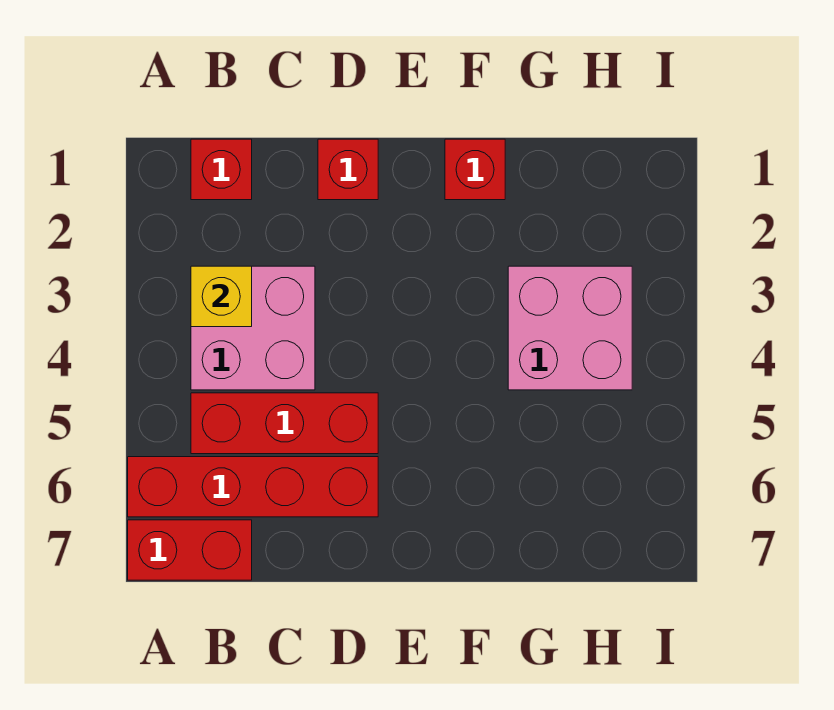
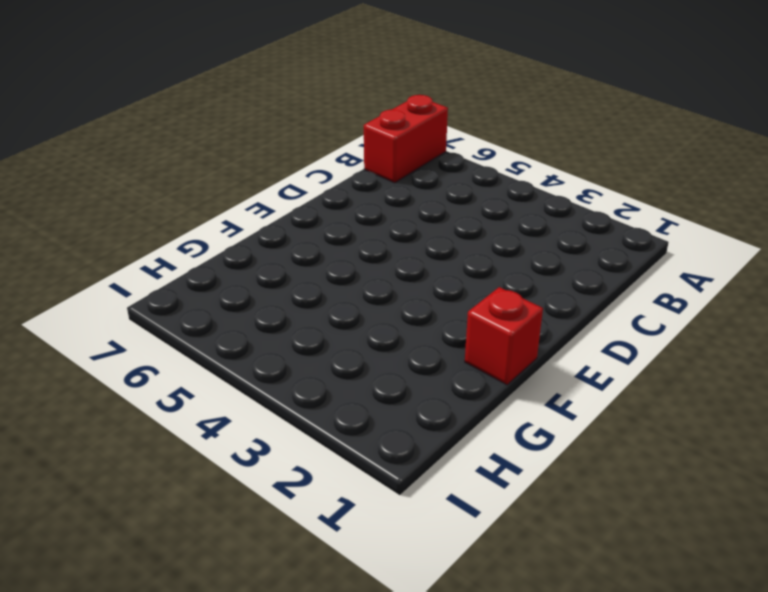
none -> red 1x4 brick [128,457,378,517]
none -> red 1x1 brick [191,139,252,200]

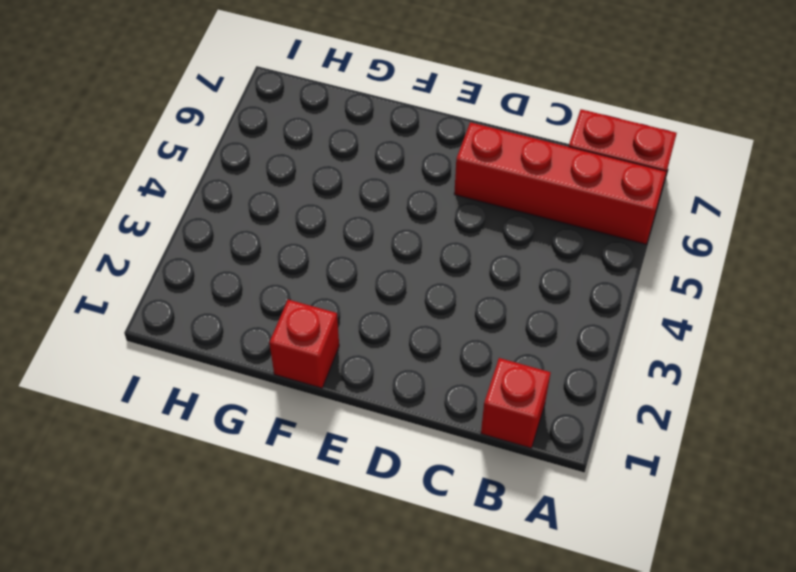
none -> pink 2x2 brick [191,266,315,390]
none -> red 1x3 brick [191,393,378,454]

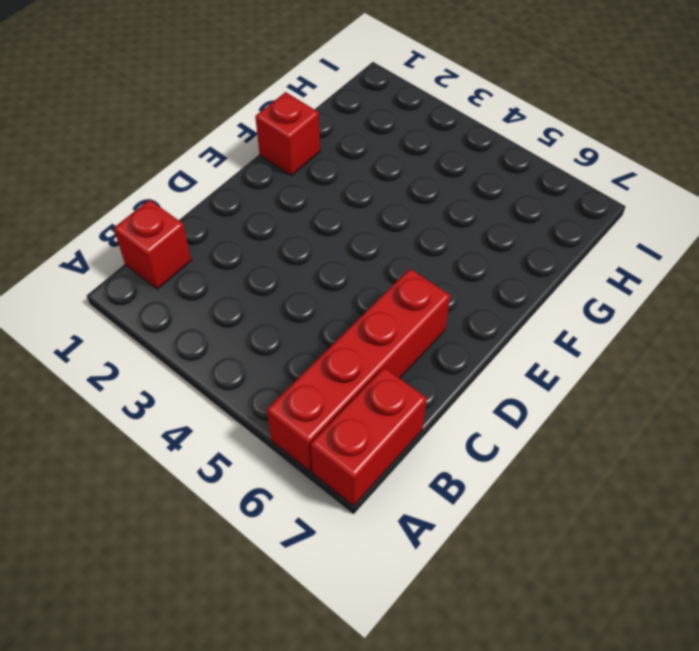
none -> pink 2x2 brick [191,266,315,390]
none -> red 1x3 brick [191,393,378,454]

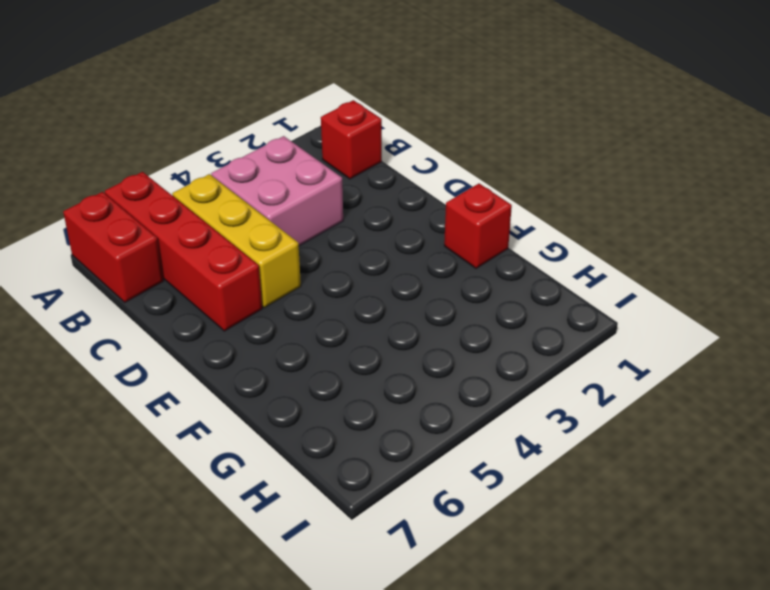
yellow 1x3 brick [172,174,301,308] -> red 1x3 brick [191,393,378,454]
none -> red 1x1 brick [318,139,378,200]
none -> pink 2x2 brick [508,266,632,390]

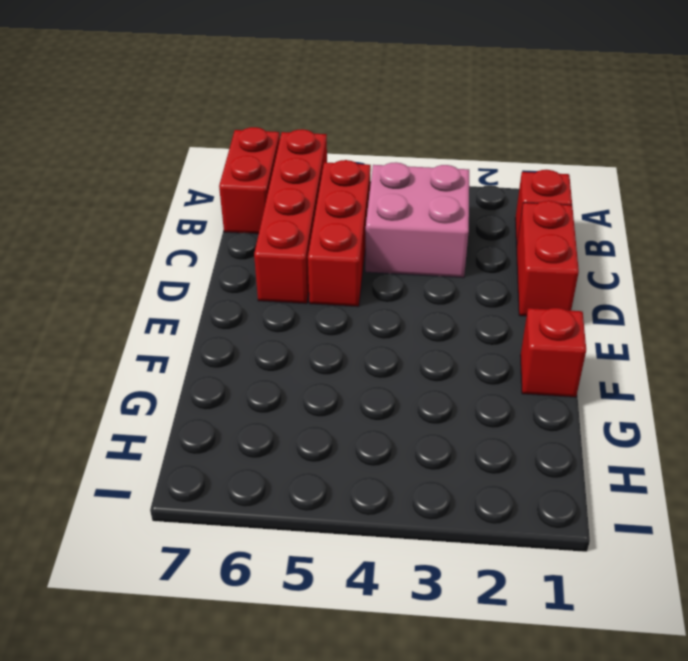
red 1x2 brick [517,201,579,316] -> red 1x1 brick [318,139,378,200]
none -> pink 2x2 brick [508,266,632,390]
none -> yellow 1x1 brick [191,266,252,327]

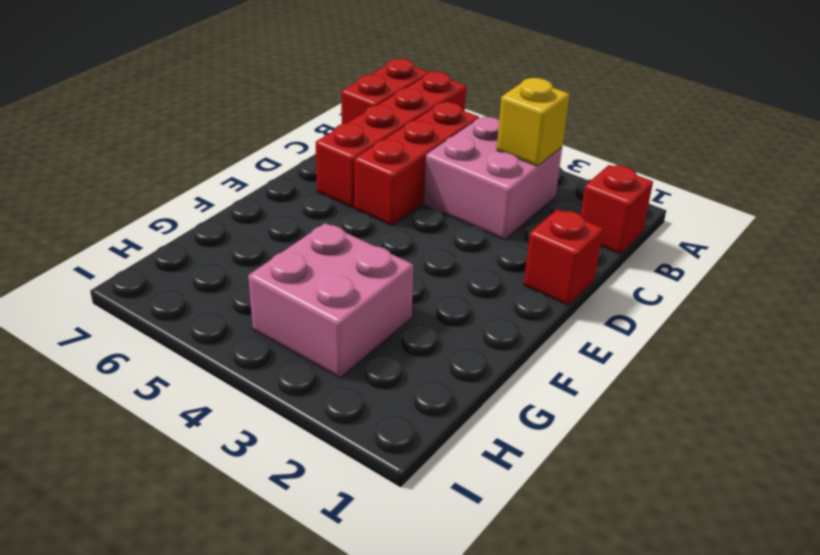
none -> red 1x1 brick [445,139,505,200]

